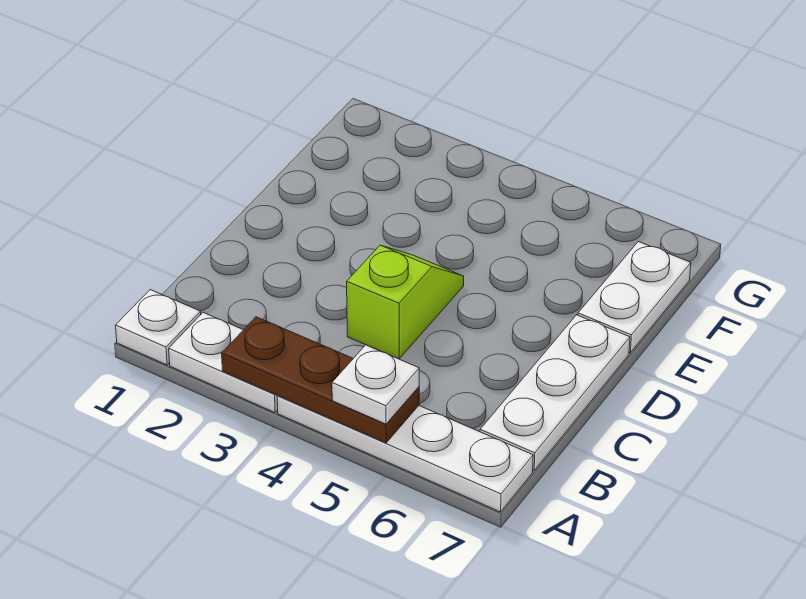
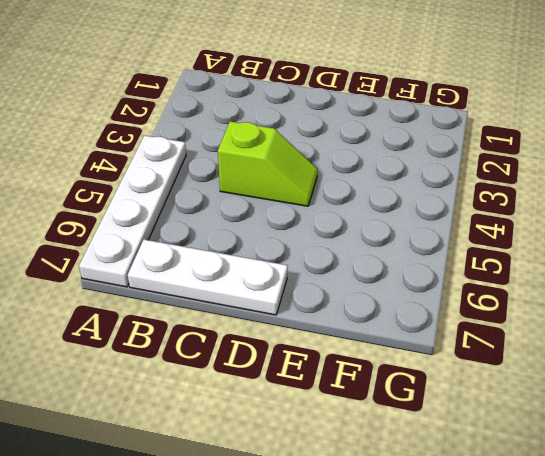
none -> white 1x1 plate [116,290,201,365]
none -> white 1x2 plate [169,312,278,412]

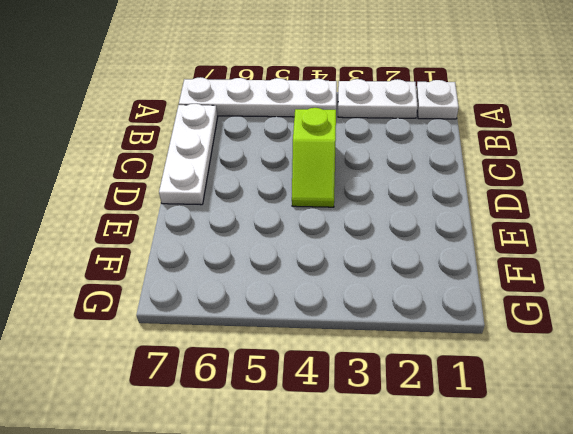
none -> white 1x2 plate [578,242,691,353]
none -> brown 1x3 plate [222,317,419,443]

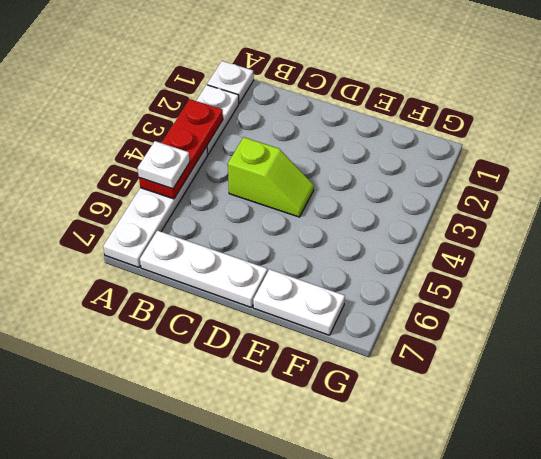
red 1x3 plate [139,99,223,199] -> brown 1x3 plate [222,317,419,443]

